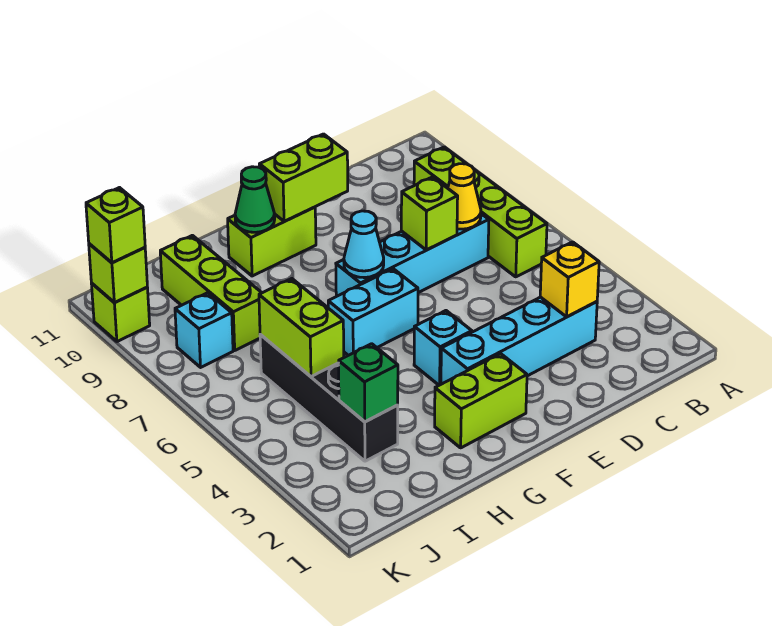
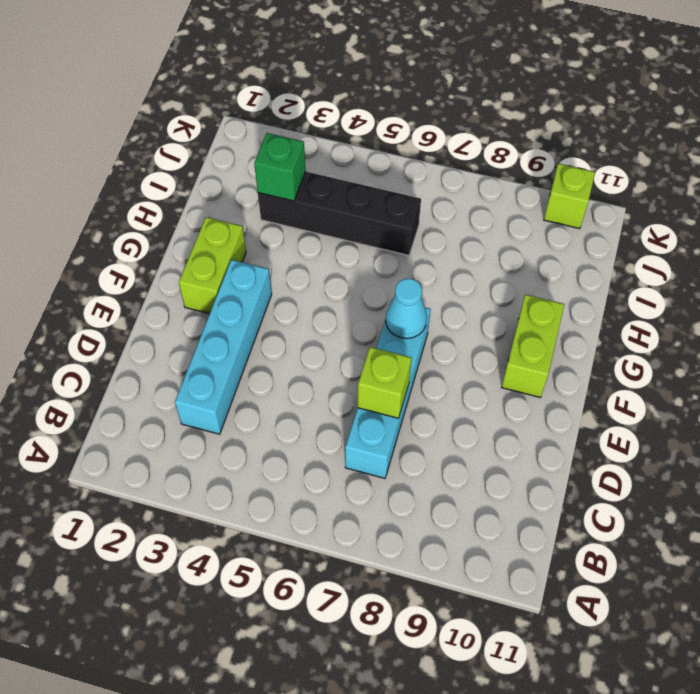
none -> lime 1x4 brick [414,147,547,277]
none -> cyan 1x1 brick [414,311,472,385]
none -> cyan 1x2 brick [328,269,418,355]

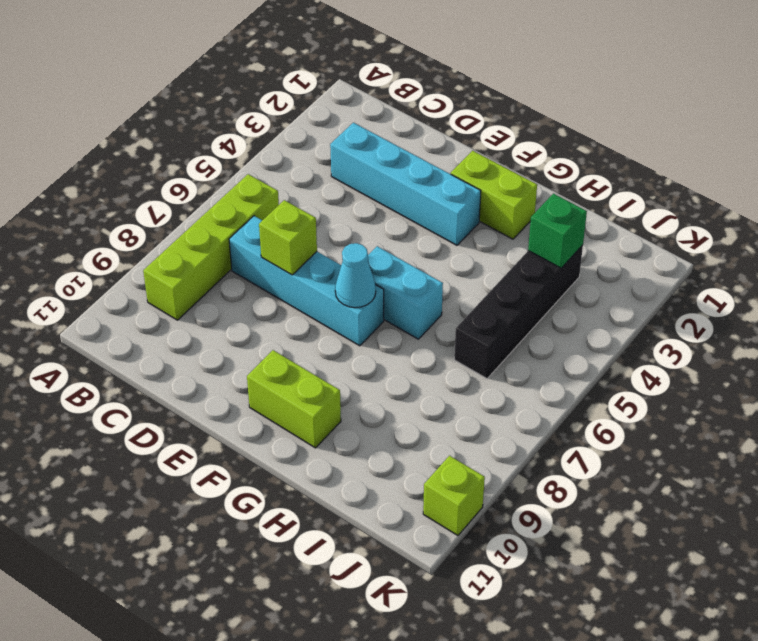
none -> cyan 1x1 brick [414,311,472,385]
none -> lime 1x3 brick [160,235,262,350]
none -> cyan 1x1 brick [175,293,233,367]

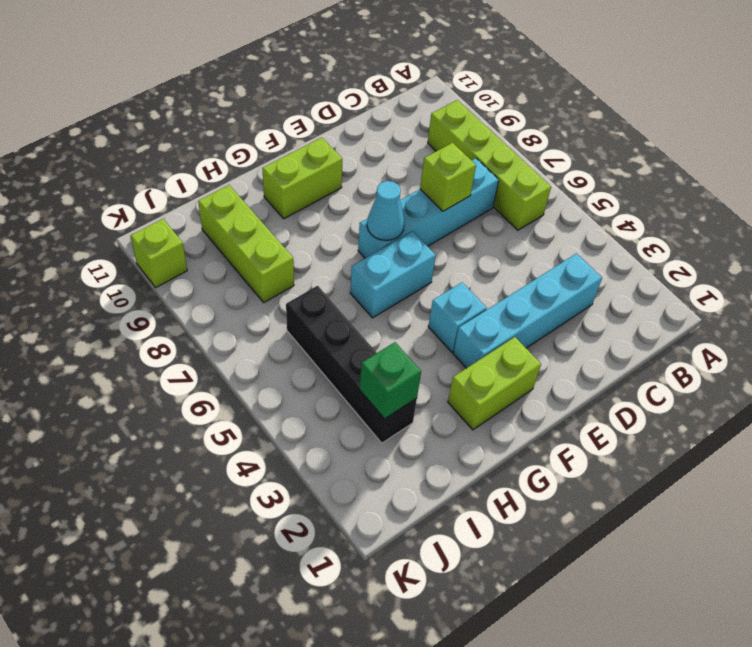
none -> cyan 1x1 brick [175,293,233,367]
none -> yellow 1x1 brick [540,242,599,317]
none -> yellow 1x1 cone [448,164,481,229]

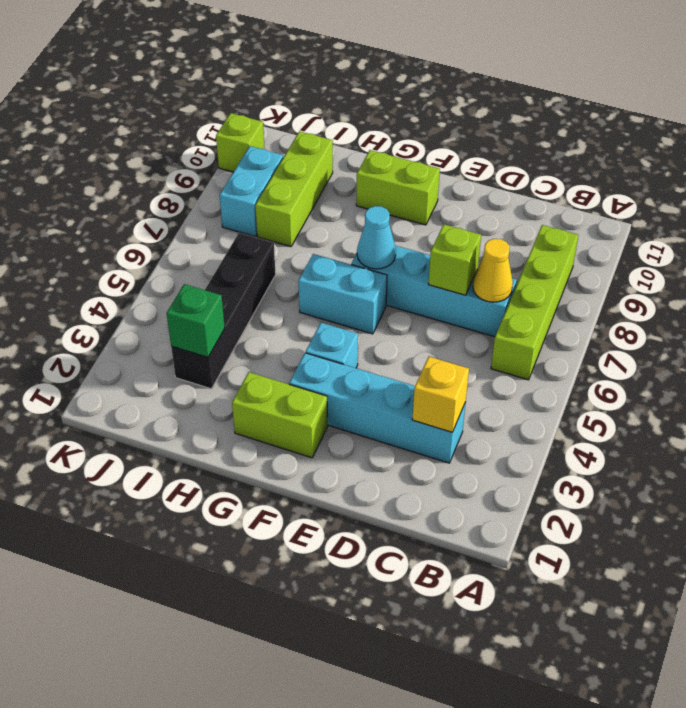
cyan 1x2 brick [220,146,283,237] -> cyan 1x1 brick [175,293,233,367]
none -> lime 1x2 brick [259,134,348,222]
none -> green 1x1 cone [235,167,275,232]
none -> lime 1x2 brick [259,279,344,377]

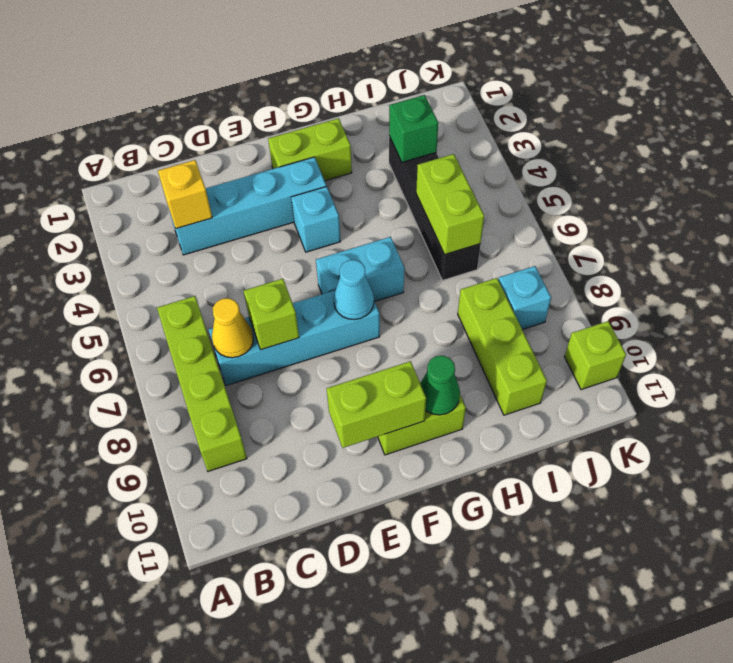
none -> lime 1x1 brick [89,244,147,302]
none -> lime 1x1 brick [86,188,145,263]

